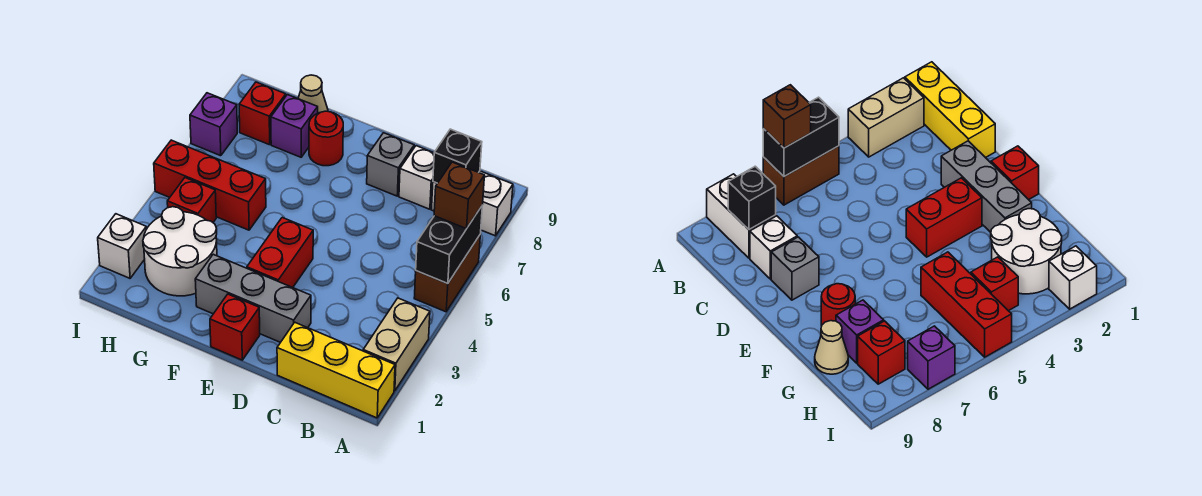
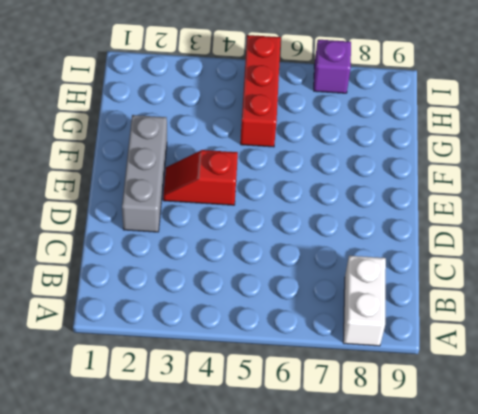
red 1x2 slope [163,150,238,205] -> red 1x2 brick [247,218,313,288]
none -> yellow 1x3 brick [277,322,395,418]
none -> tan 1x2 brick [363,298,430,391]
none -> brown 1x2 brick [414,235,480,312]

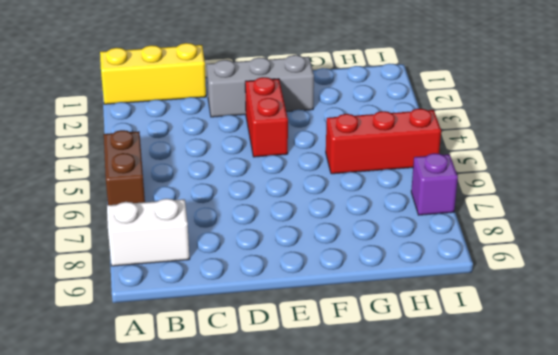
none -> tan 1x2 brick [363,298,430,391]
none -> white 1x1 brick [399,146,434,209]
none -> grey 1x1 brick [367,133,414,196]

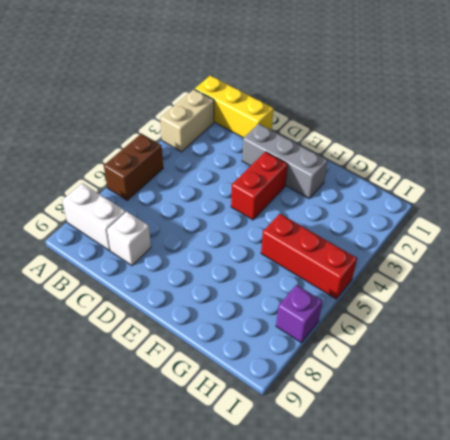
none -> grey 1x1 brick [367,133,414,196]
none -> red 1x1 brick [210,294,260,360]
none -> red 1x1 round brick [309,111,343,166]

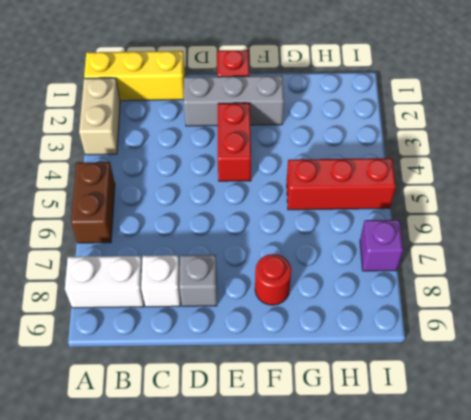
none -> white 2x2 round brick [143,207,217,296]
none -> purple 1x1 brick [271,95,318,157]
none -> tan 1x1 cone [298,75,328,113]

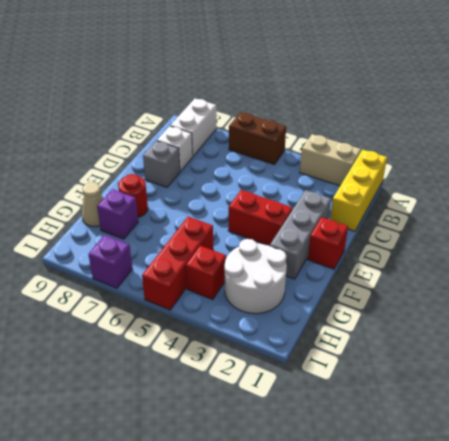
none -> red 1x1 brick [239,82,286,145]
none -> white 1x1 brick [98,214,146,278]
none -> black 1x2 brick [416,206,482,284]

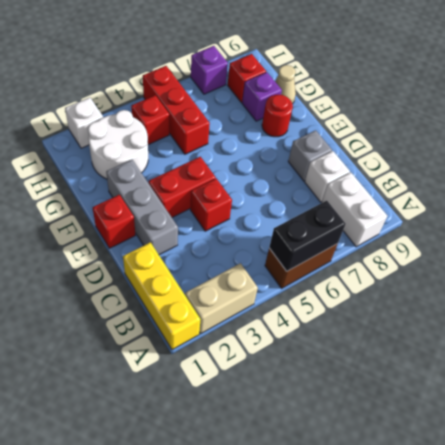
red 1x1 brick [190,178,232,231] -> none
none -> black 1x1 brick [433,129,482,183]
none -> brown 1x1 brick [434,162,485,229]

